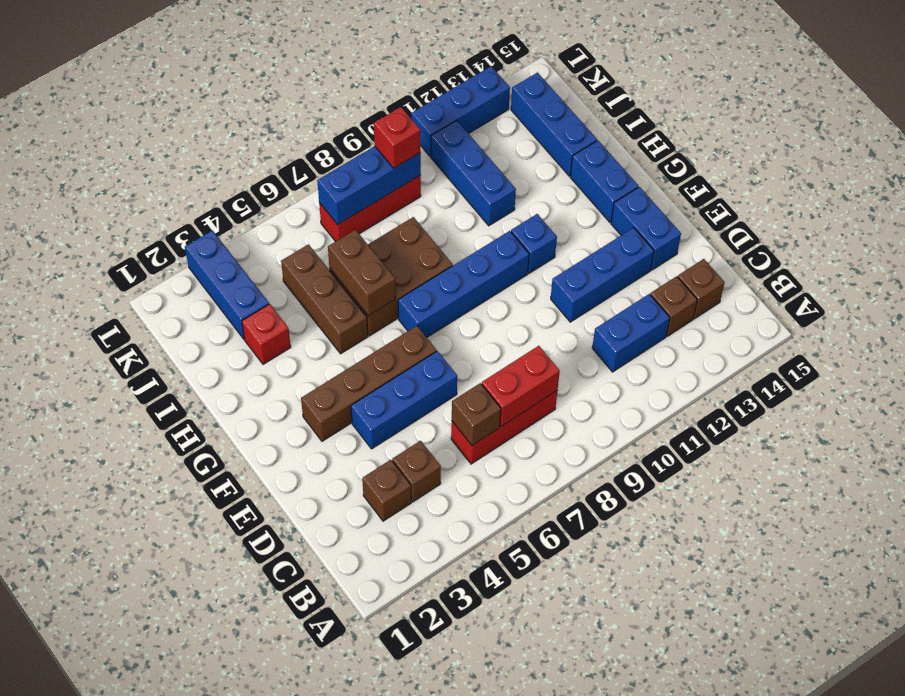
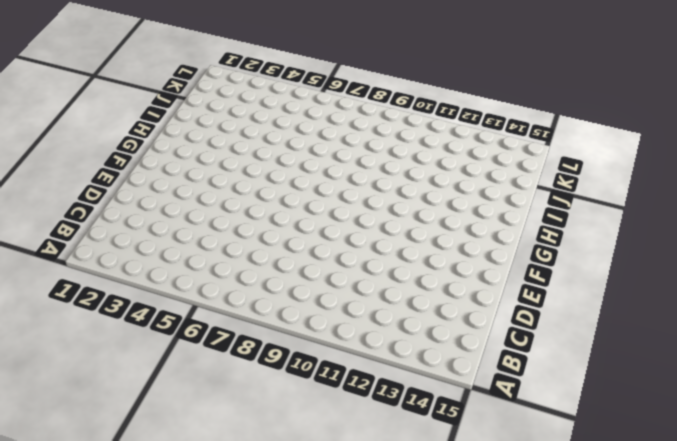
none -> brown 1x1 brick [362,460,411,521]
none -> brown 1x1 brick [392,441,441,502]
none -> red 1x3 brick [451,391,557,464]

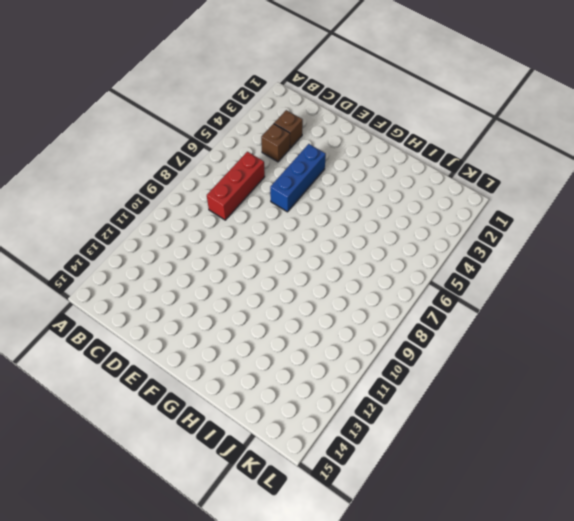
none -> blue 1x2 brick [592,294,670,372]
none -> brown 1x1 brick [650,276,697,336]
none -> brown 1x1 brick [678,259,725,319]

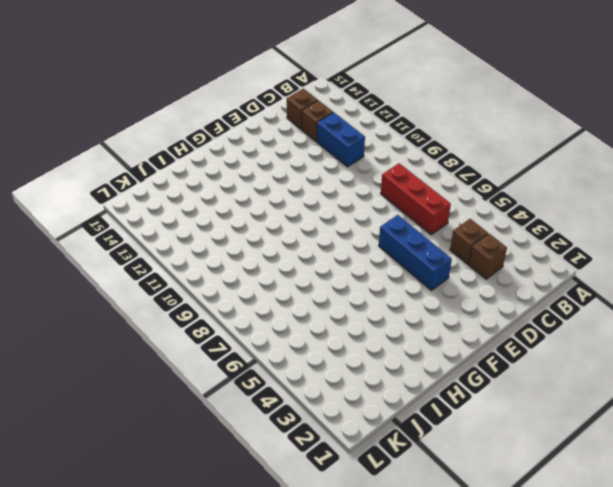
none -> blue 1x3 brick [551,228,654,322]
none -> blue 1x2 brick [611,187,681,270]
none -> brown 1x4 brick [301,326,437,441]

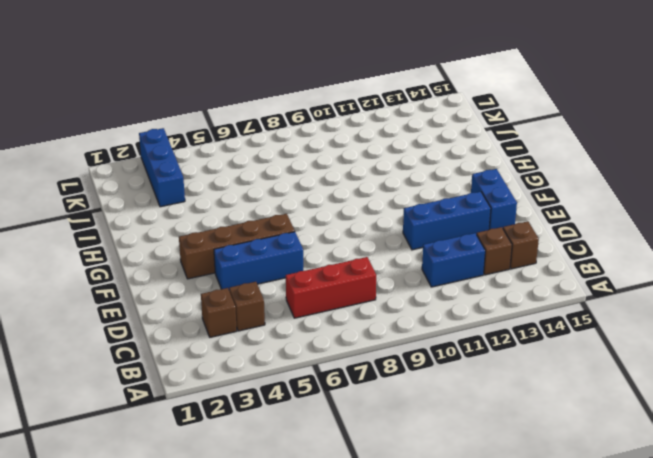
none -> blue 1x4 brick [398,231,529,337]
none -> blue 1x1 brick [511,214,557,273]
none -> blue 1x2 brick [570,141,639,223]

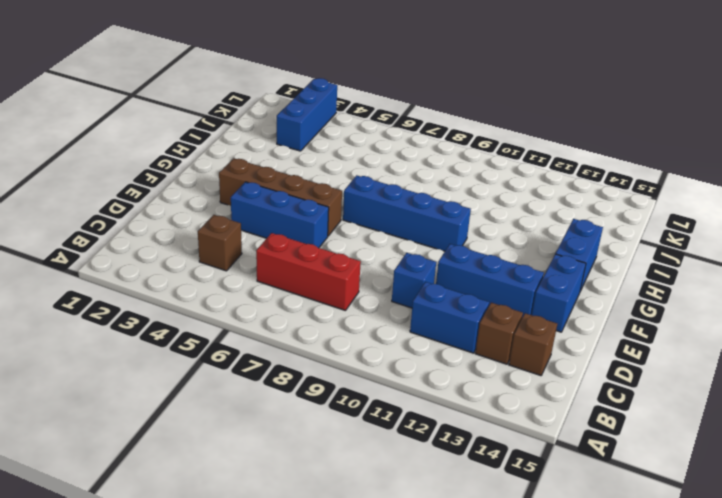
blue 1x1 brick [392,253,436,308] -> blue 1x1 brick moved to [511,214,557,273]
none -> brown 1x1 brick [362,460,411,521]
none -> brown 1x3 brick [281,244,368,354]
none -> brown 2x3 brick [329,217,453,336]

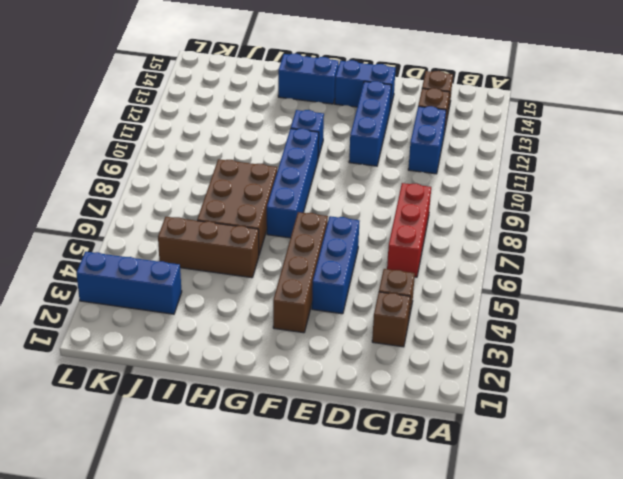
none -> red 1x1 brick [242,304,291,364]
none -> blue 1x3 brick [431,121,516,226]
none -> blue 1x3 brick [511,73,597,176]

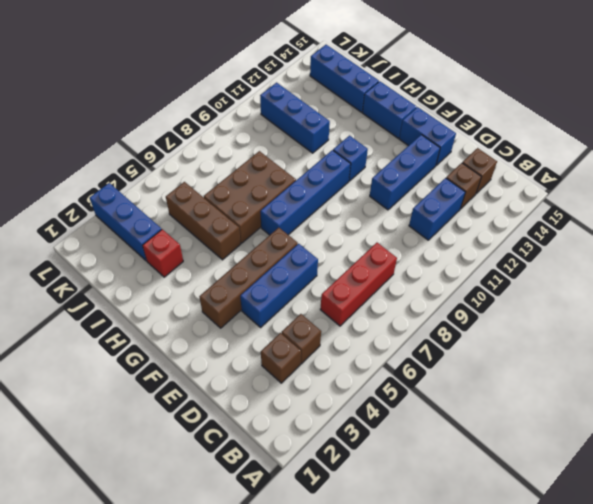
none -> red 1x3 brick [319,175,421,242]
none -> blue 1x3 brick [411,66,510,156]
none -> brown 1x1 brick [452,383,501,445]

